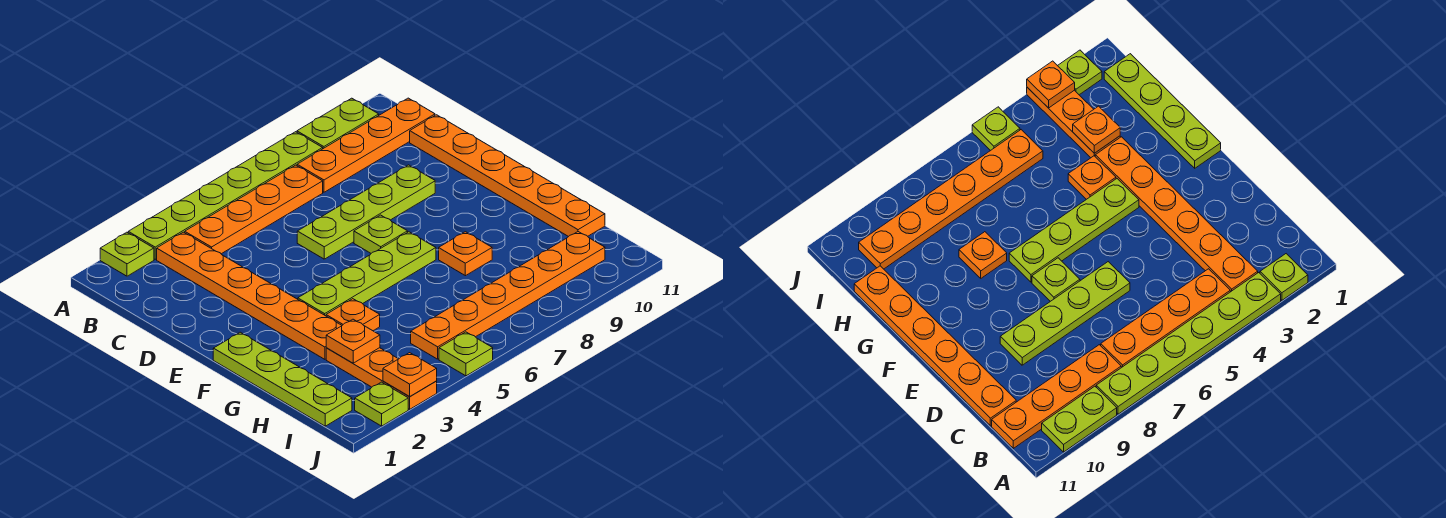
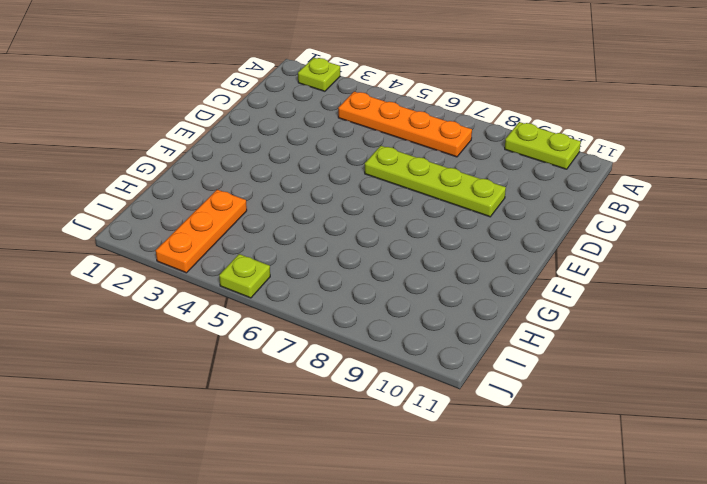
none -> lime 1x6 plate [128,132,323,259]
none -> orange 1x6 plate [157,232,342,359]
none -> orange 1x4 plate [297,98,435,192]

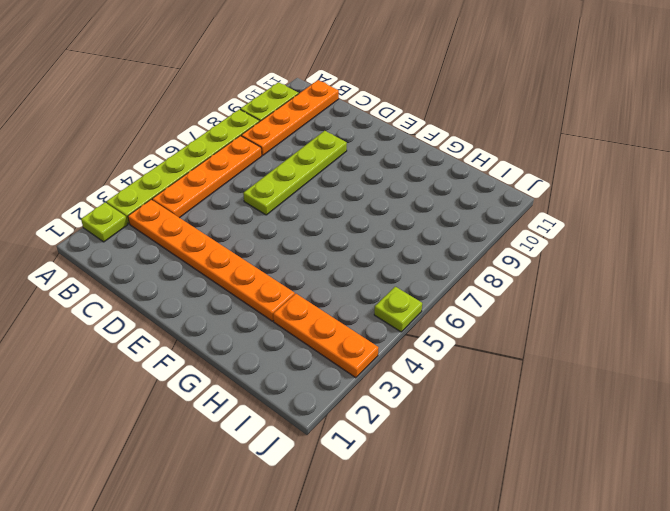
none -> orange 1x6 plate [410,115,605,237]
none -> lime 1x1 plate [354,215,408,253]
none -> lime 1x4 plate [213,332,352,426]

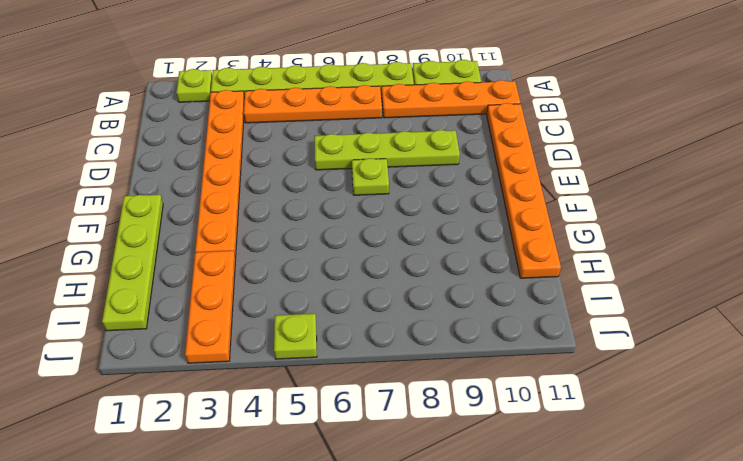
none -> lime 1x4 plate [298,232,436,316]
none -> orange 1x1 plate [326,299,380,331]
none -> orange 1x1 plate [439,232,492,276]

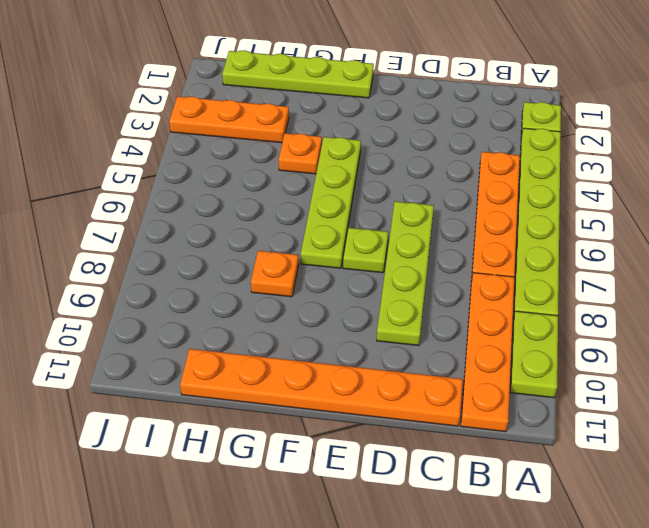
none -> orange 1x6 plate [157,232,342,359]
none -> orange 1x6 plate [411,232,605,359]
none -> lime 1x1 plate [355,382,408,426]

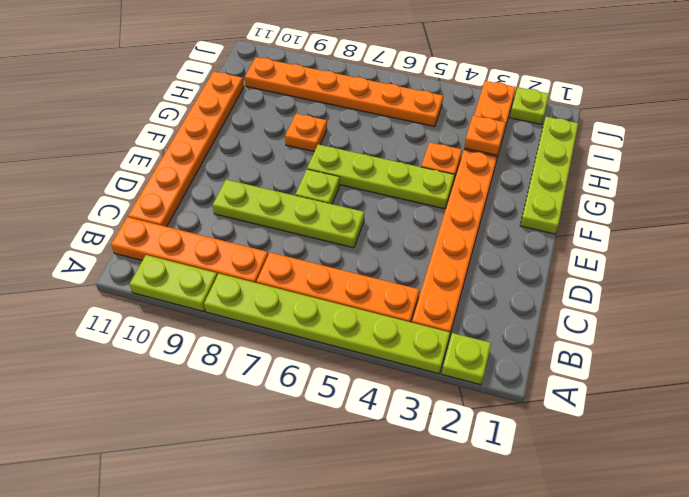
none -> lime 1x1 plate [439,332,493,376]
none -> orange 1x1 plate [383,353,437,397]

